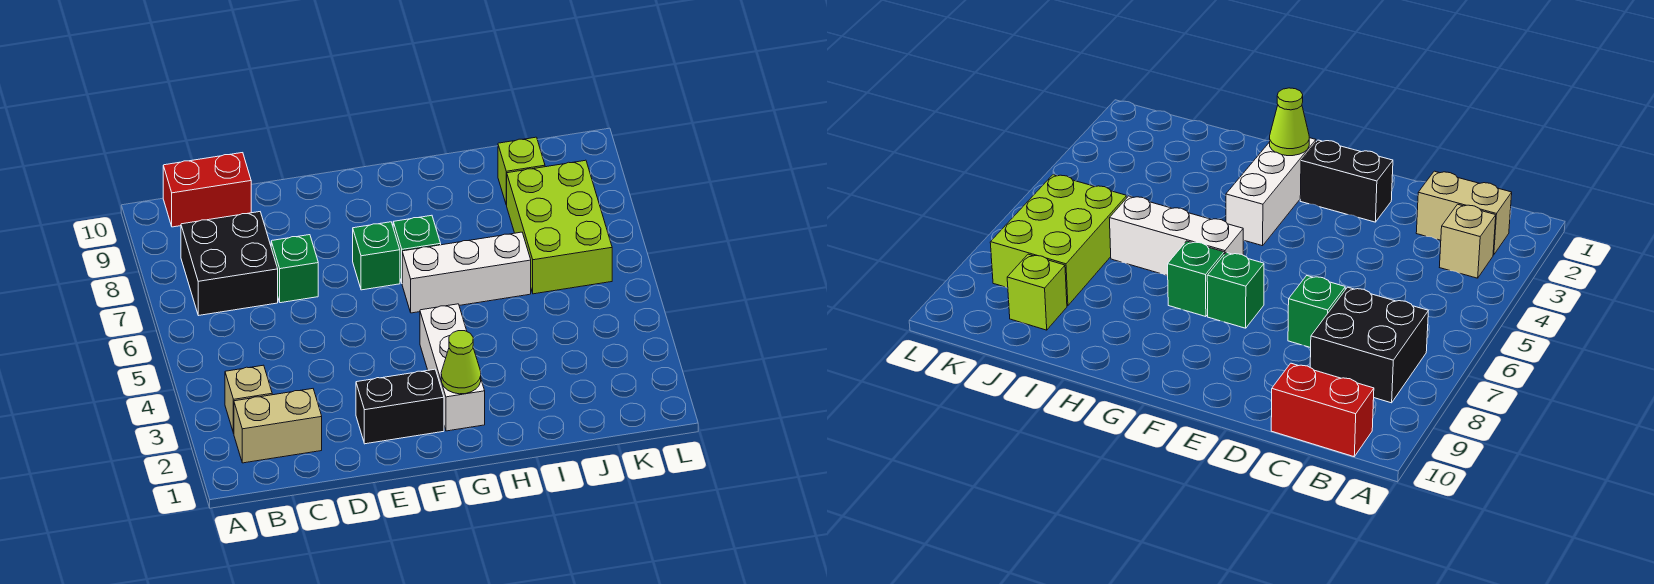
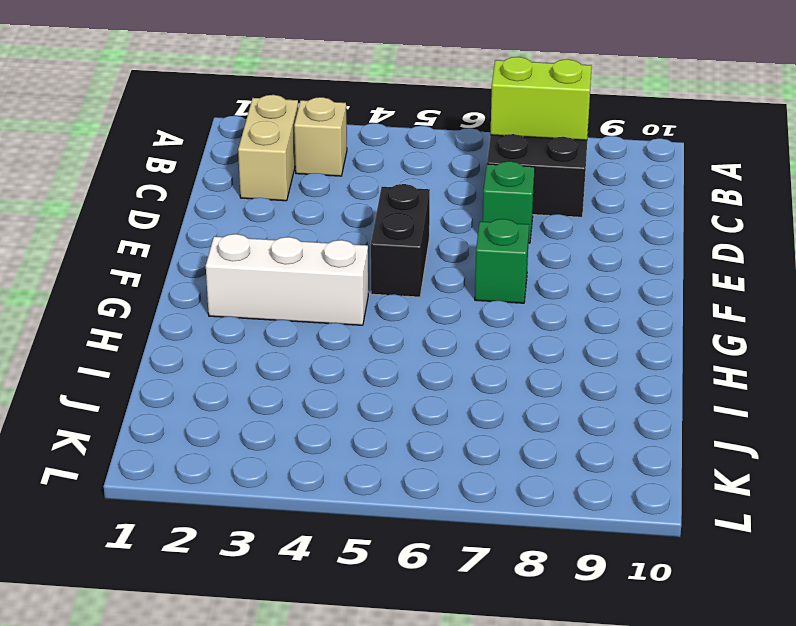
lime 1x2 brick [490,57,592,140] -> none
black 1x2 brick [371,184,430,297] -> black 1x2 brick moved to [356,369,444,444]
none -> red 1x2 brick [163,153,251,227]
none -> white 1x3 brick [402,232,531,313]
none -> green 1x1 brick [393,215,441,282]

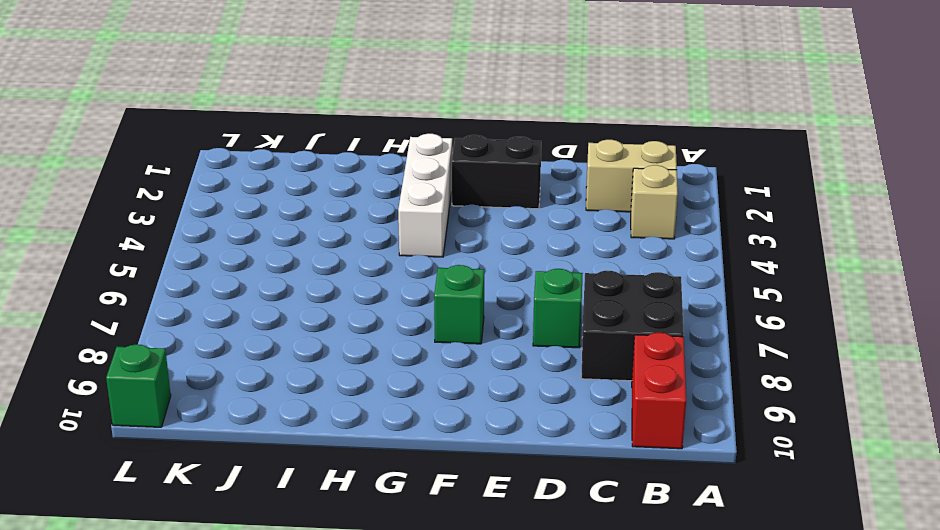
red 1x2 brick [632,333,686,449] -> red 1x2 brick turned to [163,153,251,227]
green 1x1 brick [106,344,171,427] -> green 1x1 brick moved to [393,215,441,282]
none -> white 1x3 brick [402,232,531,313]
none -> lime 2x3 brick [507,160,612,294]
none -> lime 1x1 brick [498,137,545,205]

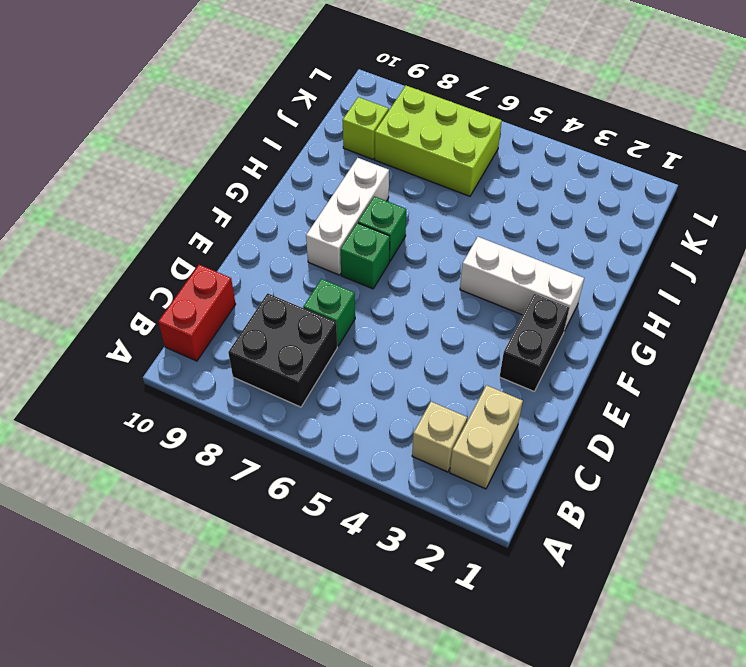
white 1x3 brick [306,158,389,275] -> white 1x3 brick moved to [402,232,531,313]
none -> lime 1x1 cone [441,331,481,394]

